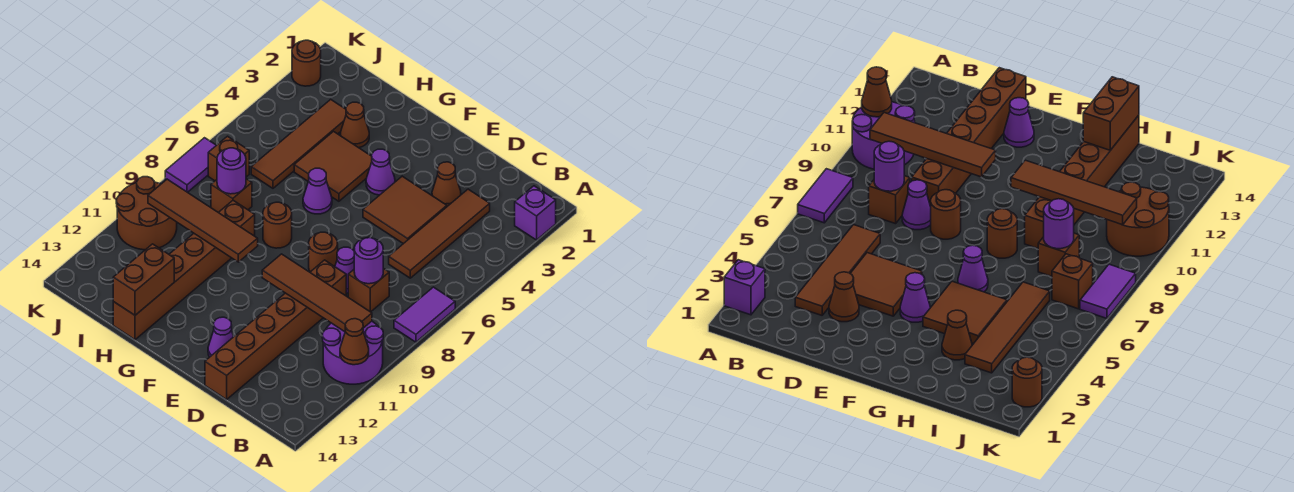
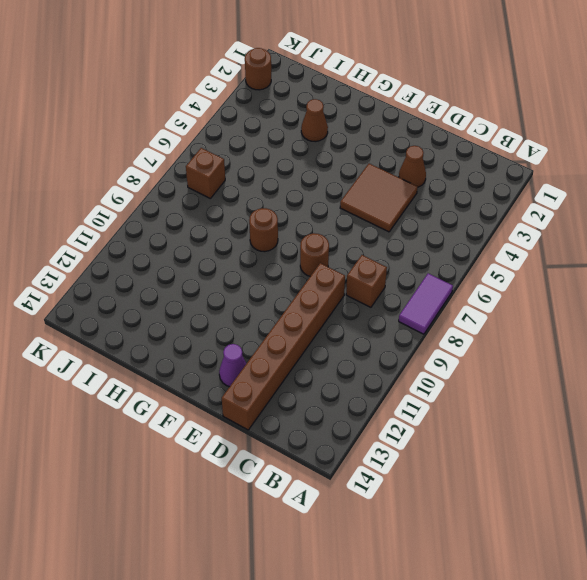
none -> purple 1x1 brick [515,186,556,240]
none -> purple 2x2 round brick [322,321,383,384]
none -> brown 1x4 tile [389,189,490,278]

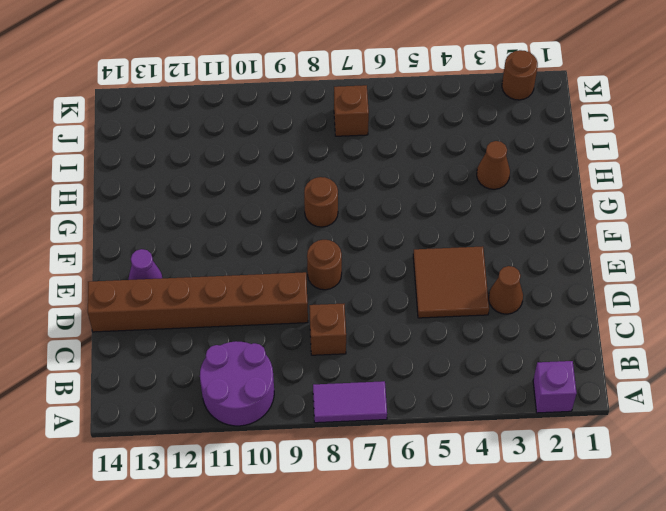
none -> brown 1x4 tile [389,189,490,278]
none -> purple 1x1 cone [335,247,354,293]
none -> purple 1x1 cone [366,149,395,195]

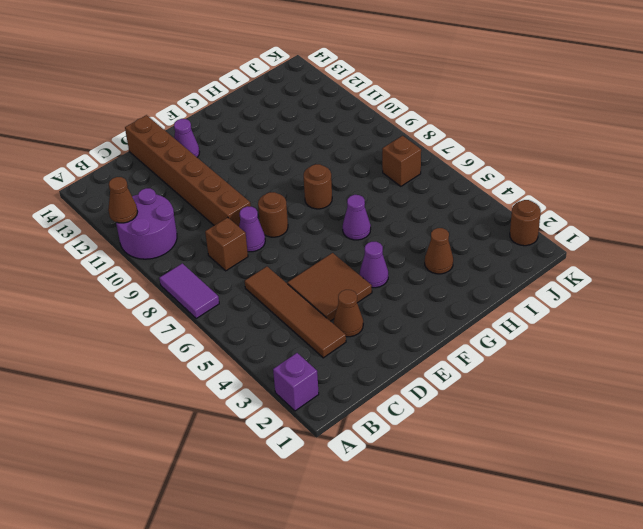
none -> brown 2x2 tile [294,132,372,201]
none -> brown 1x6 brick [113,200,255,340]
none -> brown 1x4 tile [251,99,346,188]

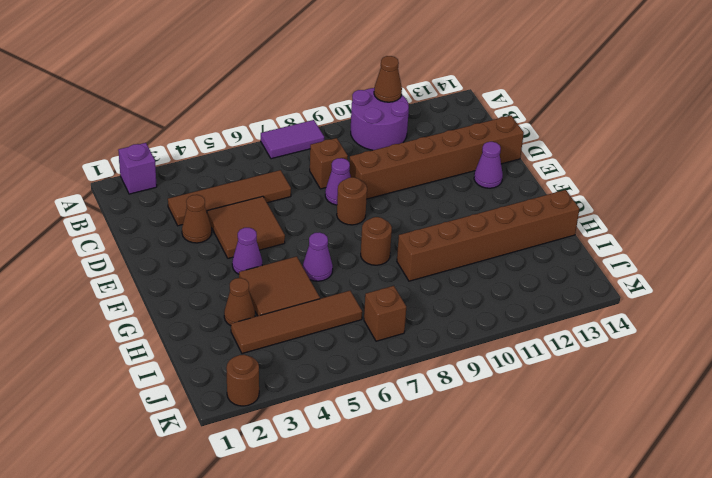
none -> brown 1x1 brick [211,179,252,212]
none -> brown 2x2 round brick [116,177,177,250]
none -> purple 1x2 tile [165,138,216,192]

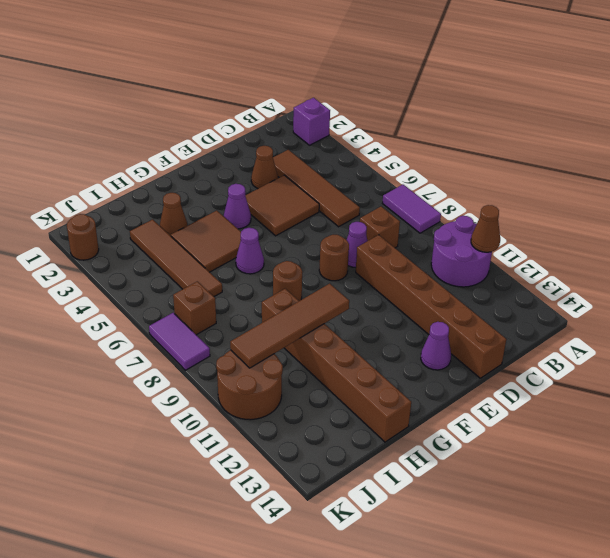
none -> brown 1x1 brick [211,179,252,212]
none -> brown 1x4 tile [262,254,372,332]
none -> purple 1x1 round brick [354,238,383,284]

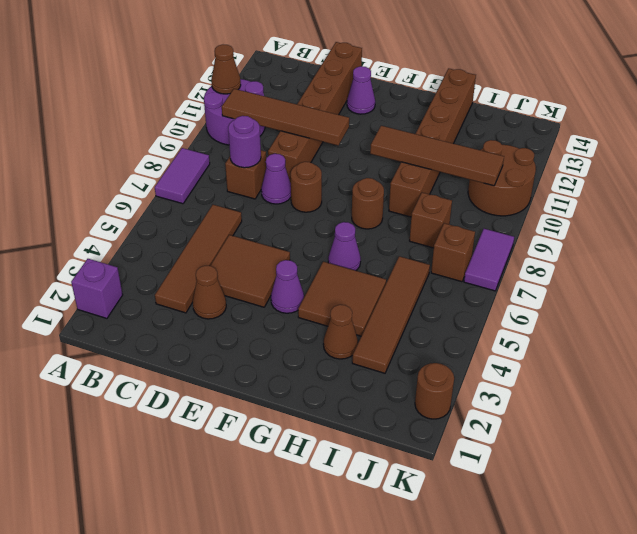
none -> brown 1x2 brick [113,244,174,315]
none -> purple 1x1 round brick [217,148,246,194]

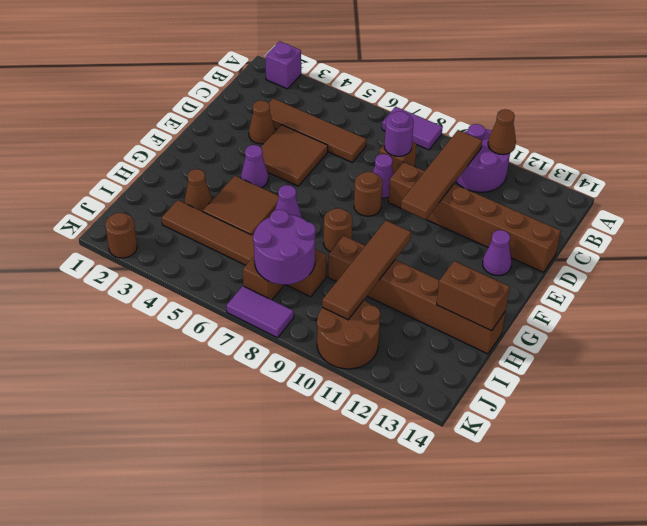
purple 2x2 round brick [253,210,316,285] -> purple 1x1 round brick [217,148,246,194]

